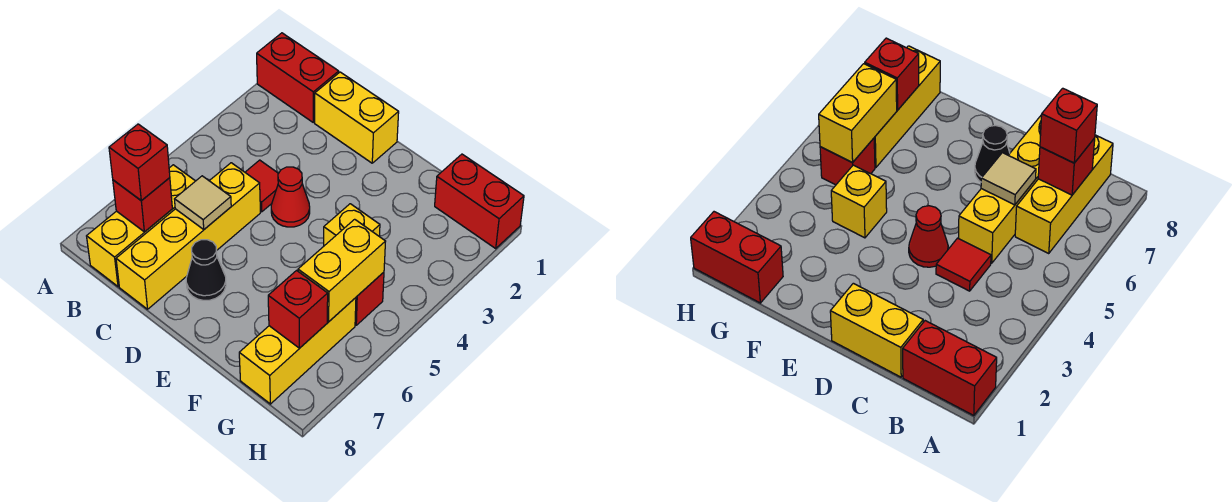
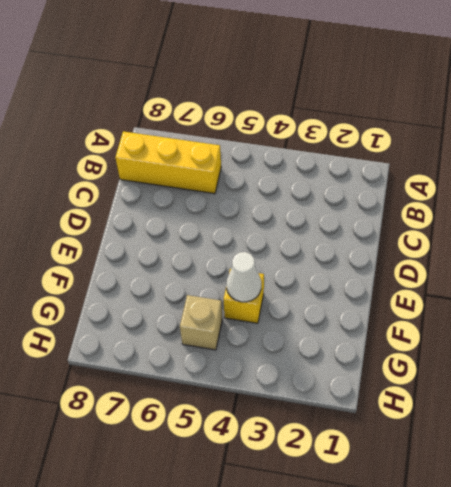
white 1x1 cone [226,252,261,302] -> none
tan 1x1 brick [180,295,223,350] -> red 1x1 brick [355,272,384,325]
none -> red 1x2 brick [257,33,339,122]
none -> yellow 1x2 brick [315,72,399,163]
none -> red 1x1 tile [245,160,279,212]

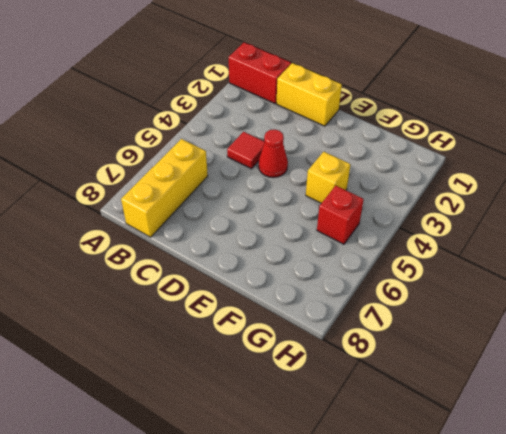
none -> yellow 1x4 brick [116,163,260,309]
none -> black 1x1 cone [186,240,226,300]
none -> red 1x2 brick [435,154,524,248]

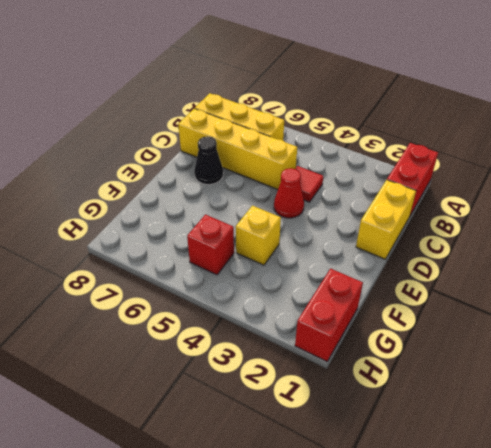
none -> yellow 1x3 brick [239,298,356,404]
none -> red 1x1 brick [113,178,172,232]
none -> tan 1x1 tile [175,176,231,229]

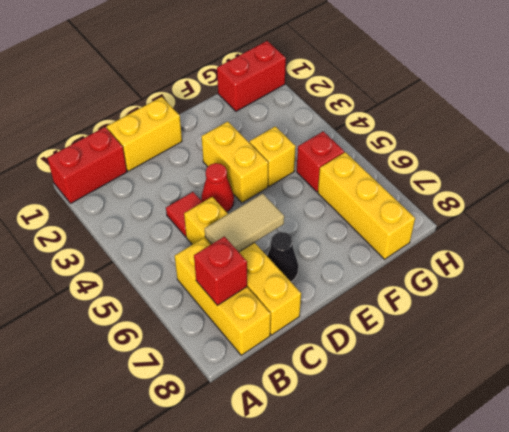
tan 1x2 tile [205,193,284,252] -> tan 1x1 tile [175,176,231,229]
yellow 1x2 brick [202,121,268,203] -> yellow 1x2 brick moved to [298,219,386,322]
none -> red 1x1 brick [268,270,328,348]
none -> red 1x1 brick [109,124,170,201]

